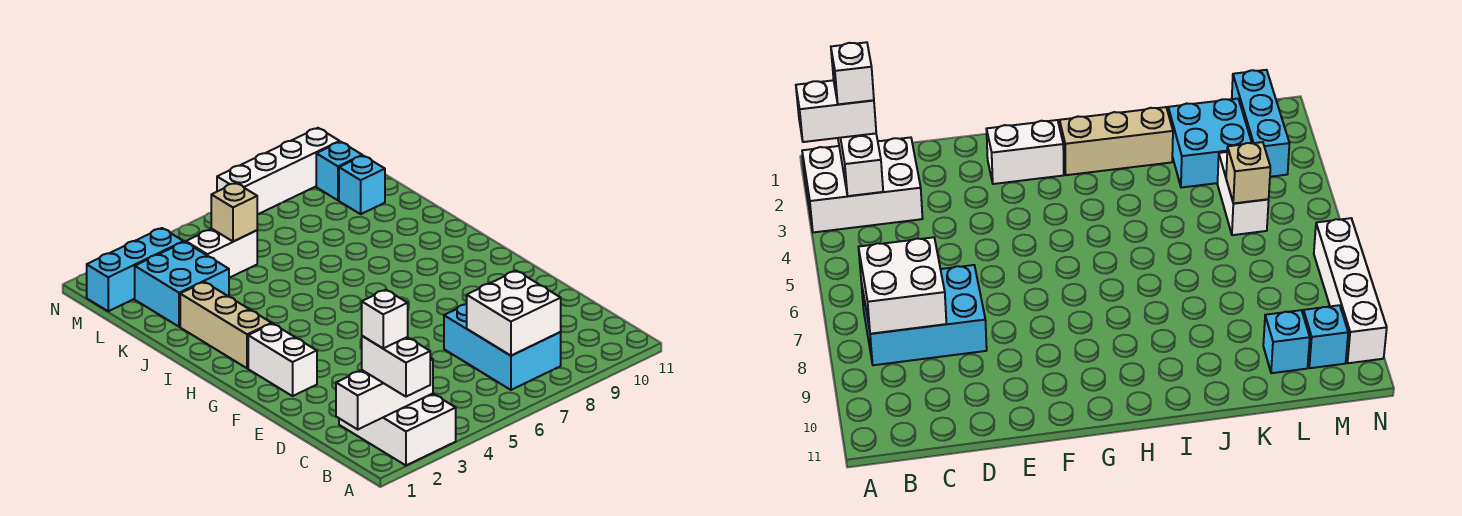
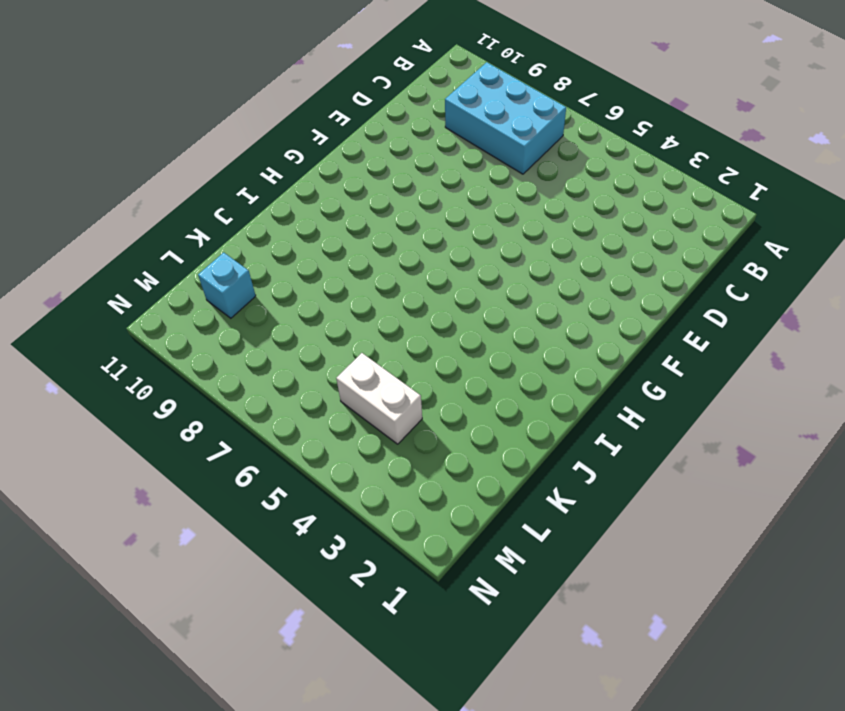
cyan 2x3 brick [445,62,566,174] -> cyan 2x3 brick turned to [444,304,561,390]
none -> white 2x3 brick [339,394,456,465]
none -> white 1x2 brick [248,324,317,396]
none -> tan 1x3 brick [180,282,271,368]

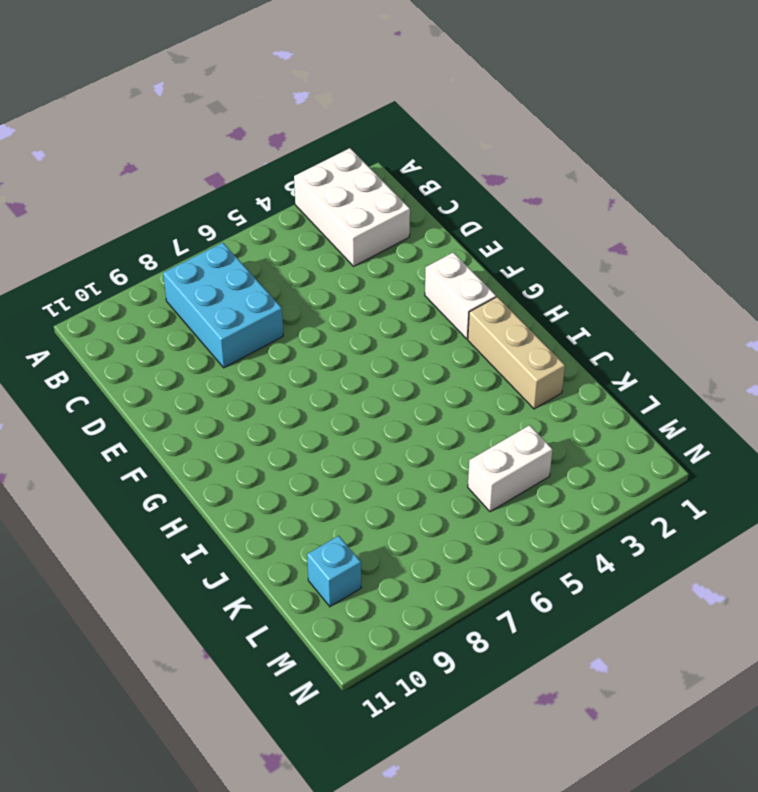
none -> cyan 2x2 brick [135,242,229,327]
none -> cyan 1x3 brick [87,228,184,311]
none -> cyan 1x1 brick [316,142,362,200]

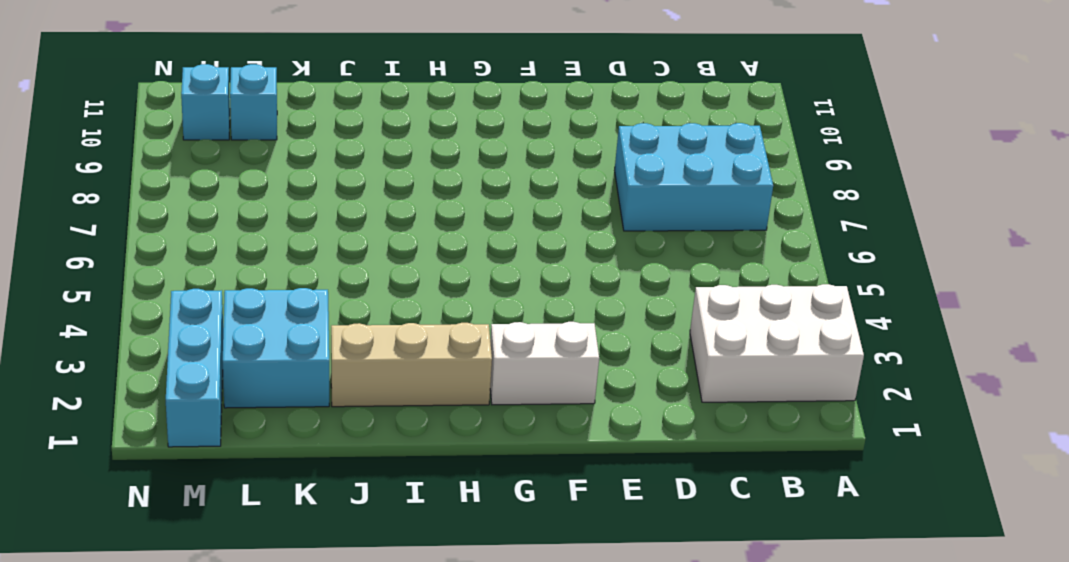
none -> white 1x2 brick [186,229,257,278]
none -> white 1x4 brick [217,128,340,215]
none -> white 1x3 brick [336,358,433,429]

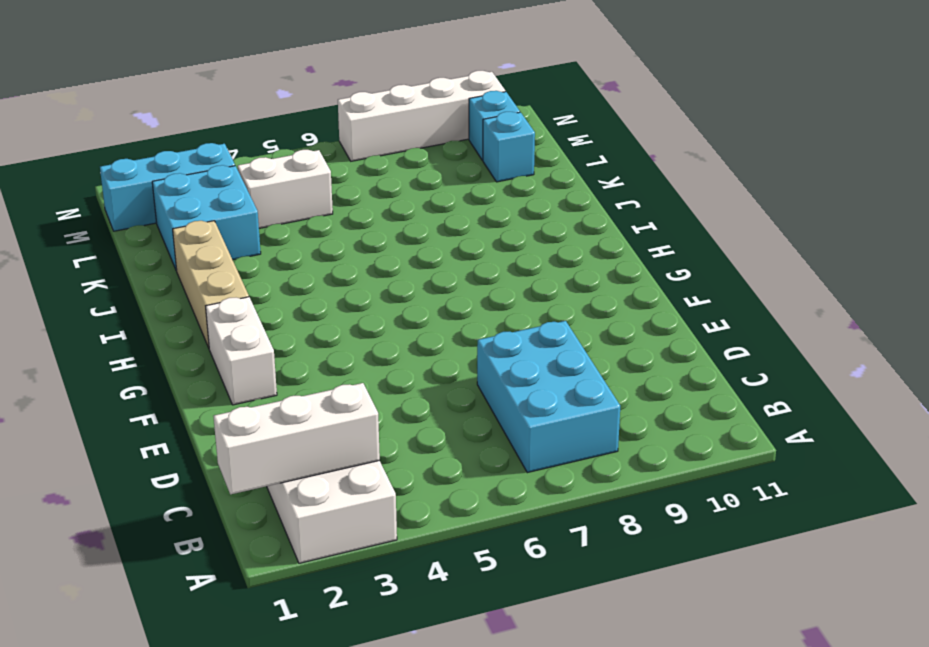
none -> white 2x2 brick [467,271,561,356]
none -> tan 1x1 brick [211,183,257,242]
none -> white 1x2 brick [362,336,430,397]

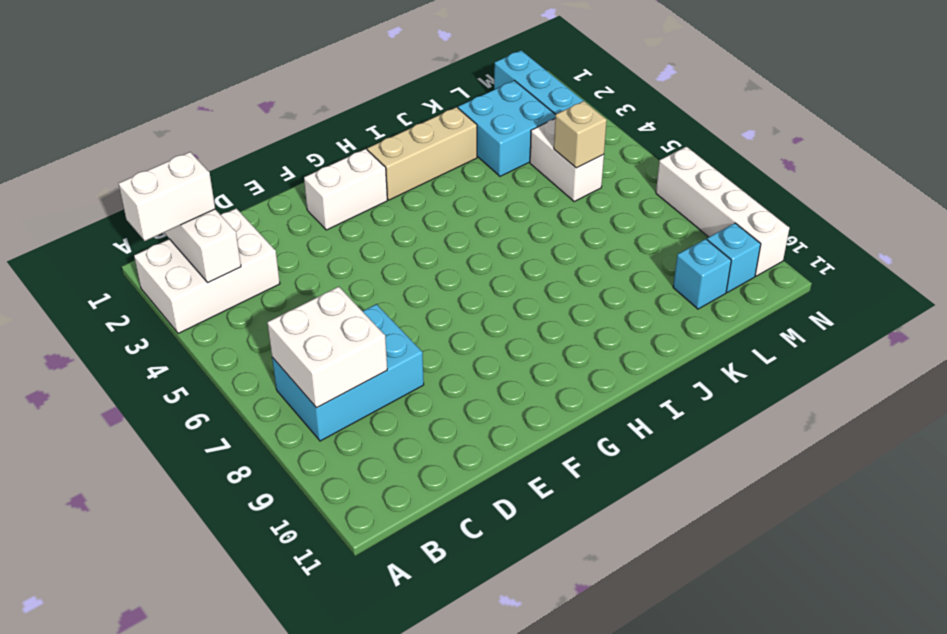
none -> white 1x1 brick [362,290,408,348]

